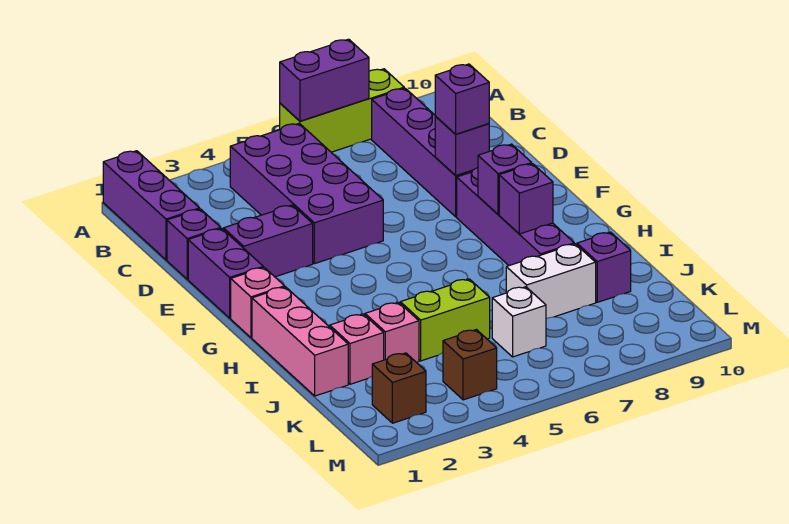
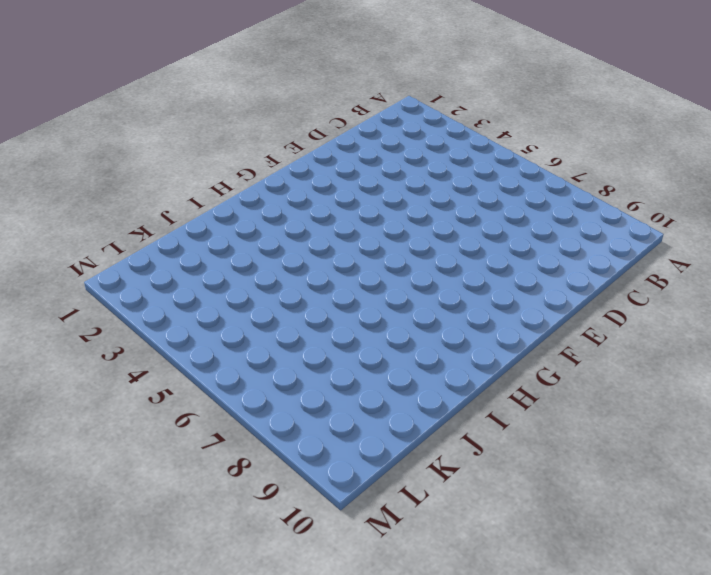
none -> purple 1x3 brick [103,151,200,260]
none -> lime 1x3 brick [280,69,404,152]
none -> purple 2x4 brick [230,123,383,264]

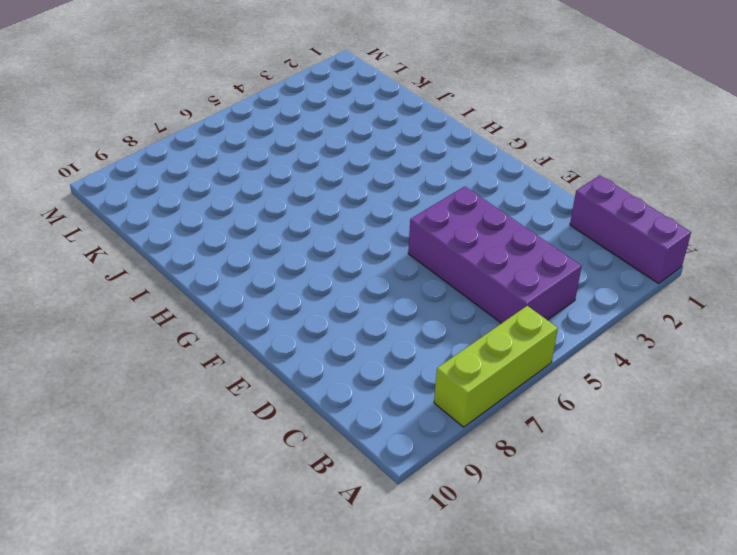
none -> purple 1x4 brick [372,88,472,217]
none -> purple 1x1 brick [167,209,221,279]
none -> purple 1x2 brick [188,229,263,318]

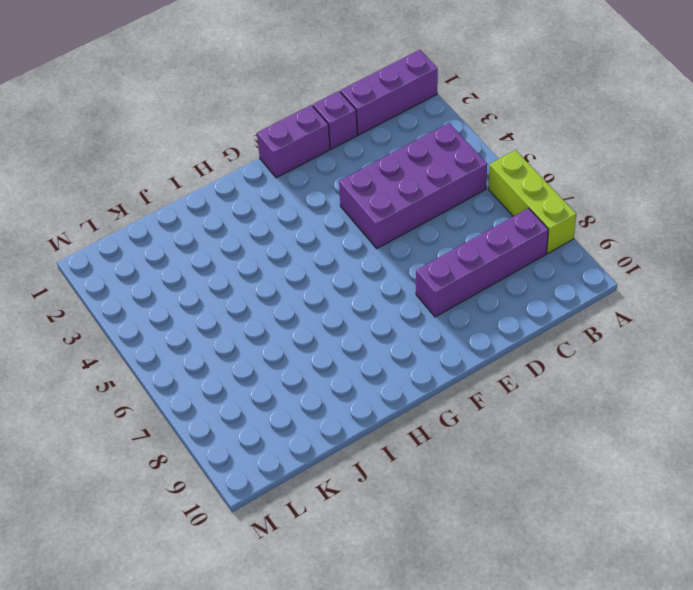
none -> purple 1x2 brick [224,205,313,277]
none -> purple 1x4 brick [457,168,574,266]
none -> pink 1x1 brick [231,267,285,338]

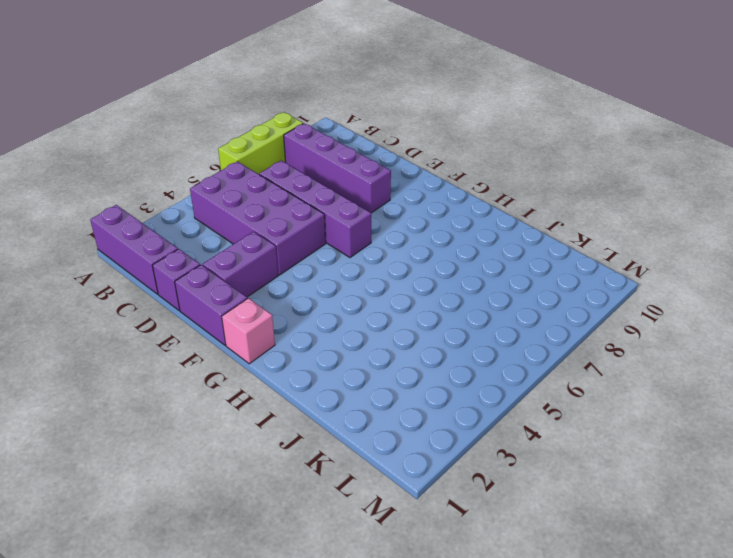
purple 1x4 brick [259,161,371,258] -> purple 1x4 brick moved to [457,168,574,266]
none -> pink 1x3 brick [252,287,348,396]
none -> pink 1x1 brick [330,314,384,384]
none -> pink 1x1 brick [365,302,419,362]

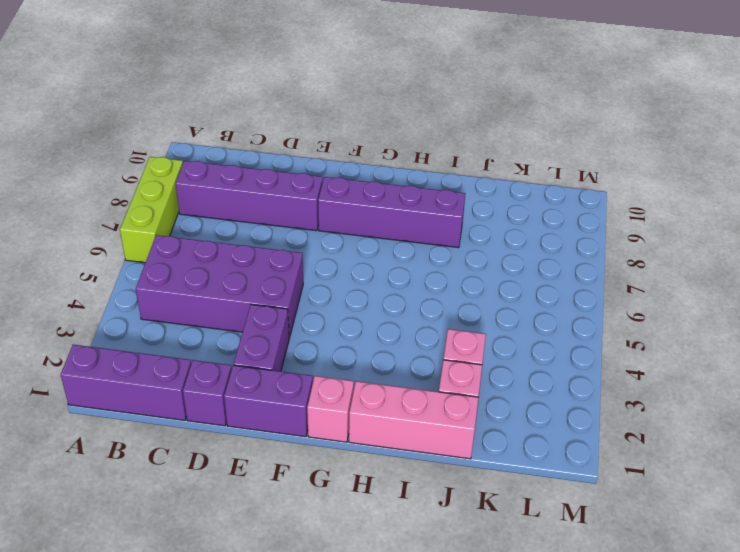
none -> lime 1x2 brick [400,279,490,361]
none -> white 1x2 brick [506,244,596,319]
none -> purple 1x1 brick [577,232,631,302]

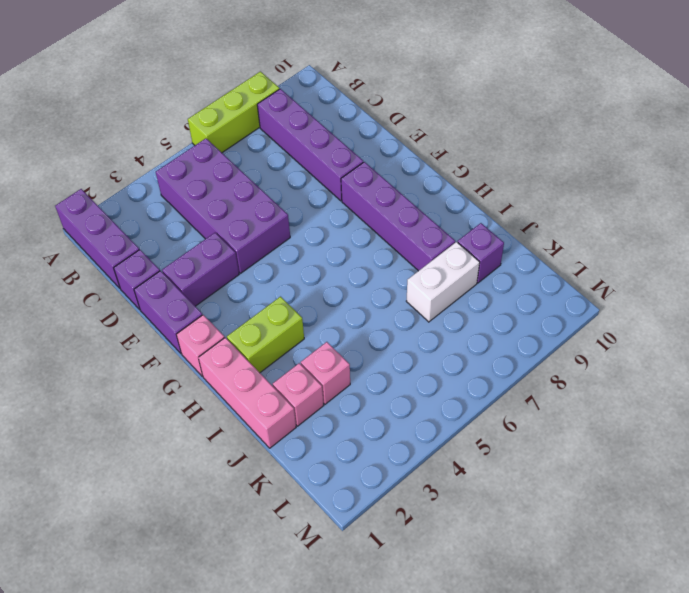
lime 1x2 brick [227,297,304,373] -> lime 1x2 brick moved to [400,279,490,361]
none -> white 1x1 brick [492,287,546,357]
none -> brown 1x1 brick [372,353,426,423]
none -> brown 1x1 brick [443,330,497,400]

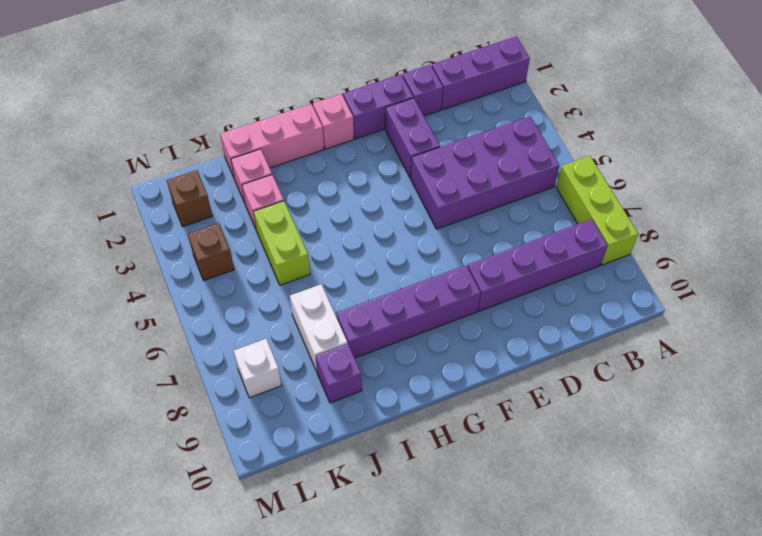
white 1x1 brick [234,339,282,398] -> white 1x1 brick moved to [492,287,546,357]
none -> purple 1x2 brick [280,39,369,121]
none -> purple 1x1 brick [435,117,489,176]
none -> purple 1x1 brick [478,144,532,215]

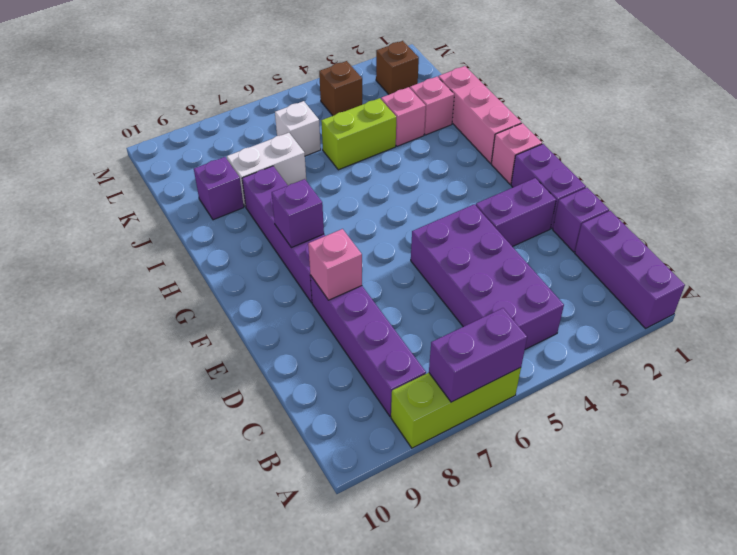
pink 1x1 brick [308,229,362,300] -> purple 1x1 brick [435,117,489,176]
none -> purple 1x1 brick [499,164,553,234]
none -> purple 1x1 brick [435,64,489,134]

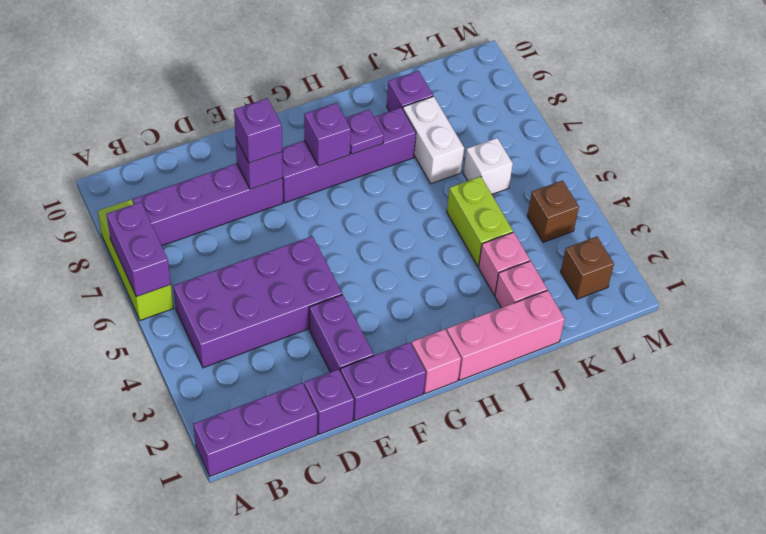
purple 1x1 plate [345,110,384,154] -> purple 1x1 brick [499,164,553,234]

